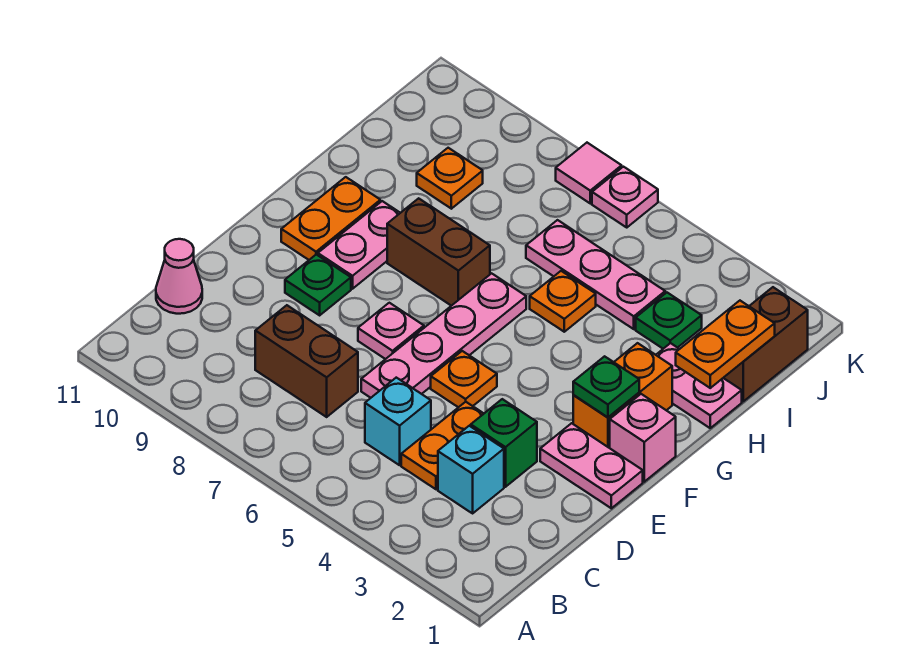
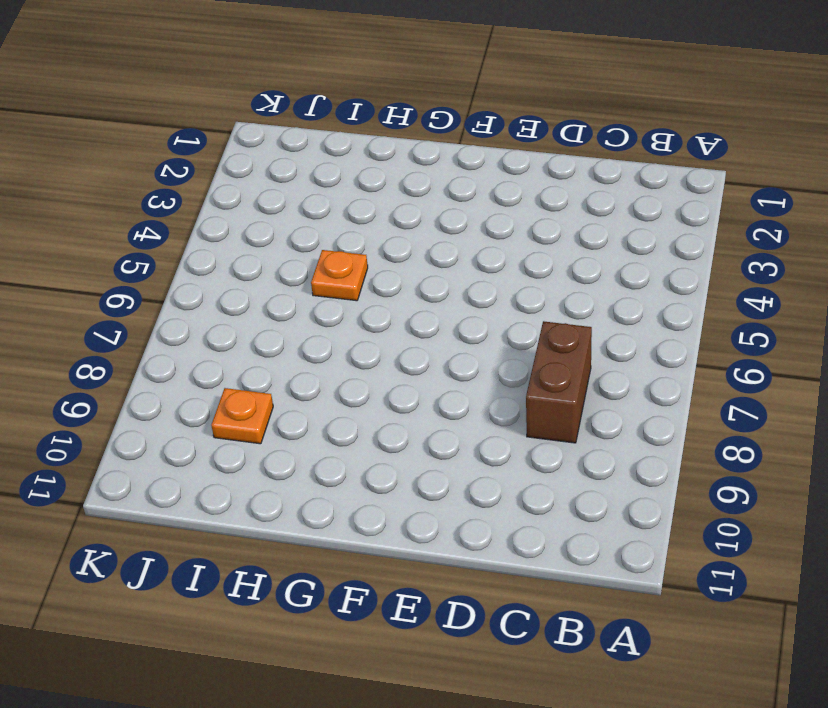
none -> cyan 1x1 brick [438,426,504,513]
none -> orange 1x2 plate [401,402,484,489]
none -> cyan 1x1 brick [365,378,431,465]

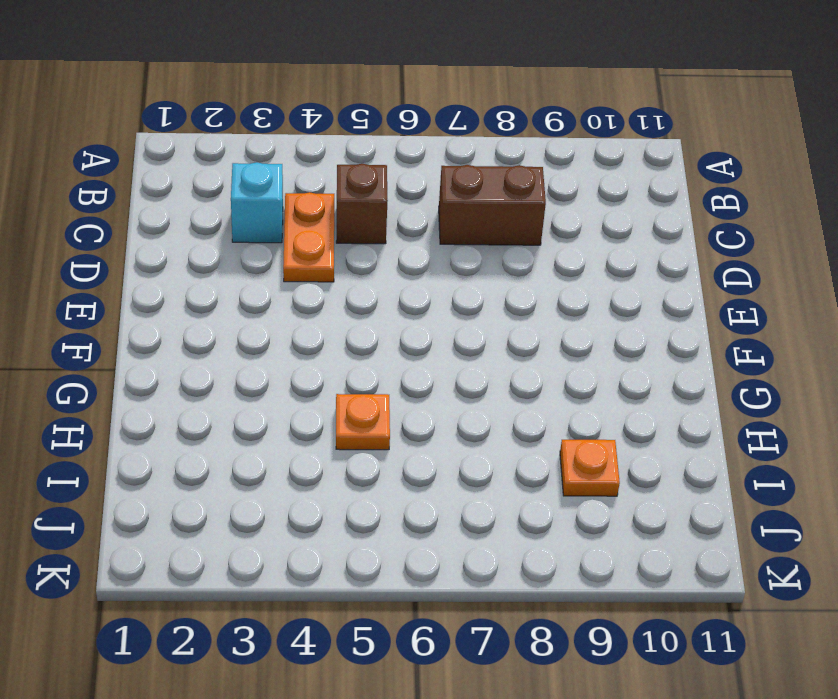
brown 1x1 brick [336,164,388,244] -> cyan 1x1 brick [365,378,431,465]
none -> pink 1x1 cone [156,239,202,314]
none -> green 1x1 brick [471,399,537,487]
none -> pink 1x4 plate [361,273,526,398]

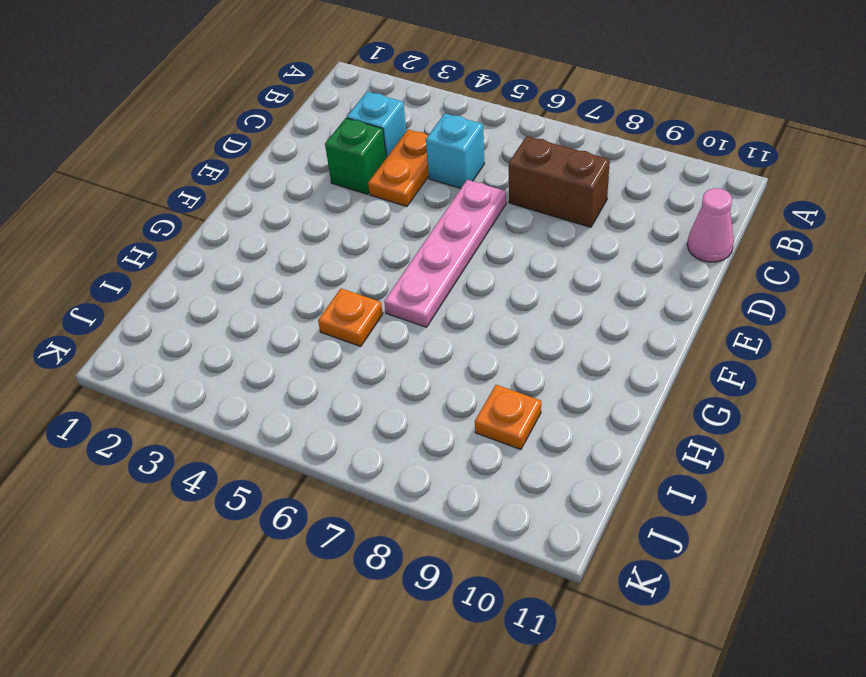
none -> pink 1x2 plate [540,423,643,508]
none -> orange 1x1 plate [431,351,497,407]
none -> pink 1x1 plate [358,303,424,359]

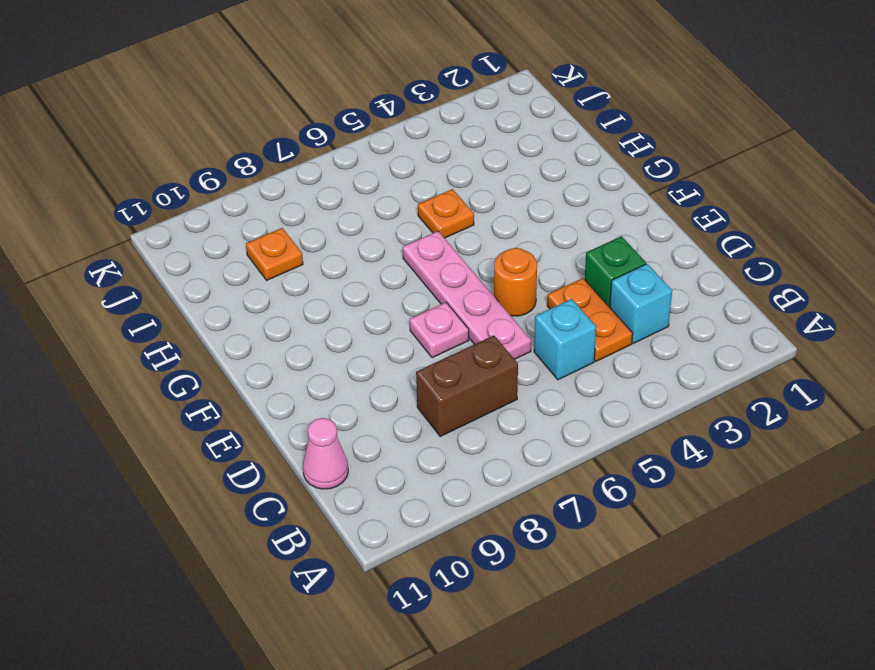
orange 1x1 round brick [494,248,537,316] -> orange 1x1 plate [431,351,497,407]
none -> pink 1x2 plate [540,423,643,508]
none -> green 1x1 plate [285,254,351,315]
none -> pink 1x1 brick [610,394,676,482]

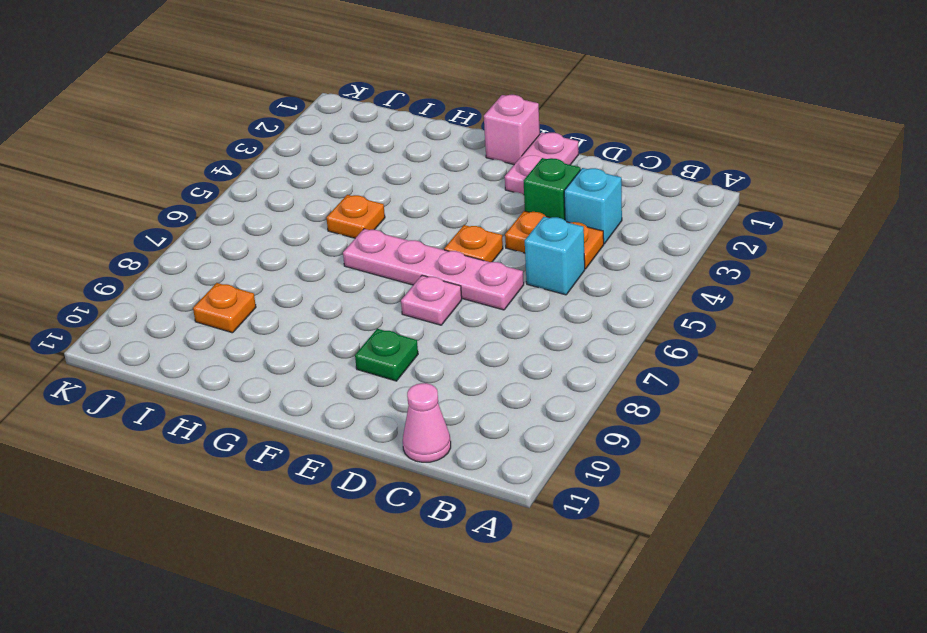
none -> brown 1x2 brick [255,305,358,417]
none -> orange 1x2 brick [573,343,672,448]
none -> pink 1x2 plate [318,201,400,289]

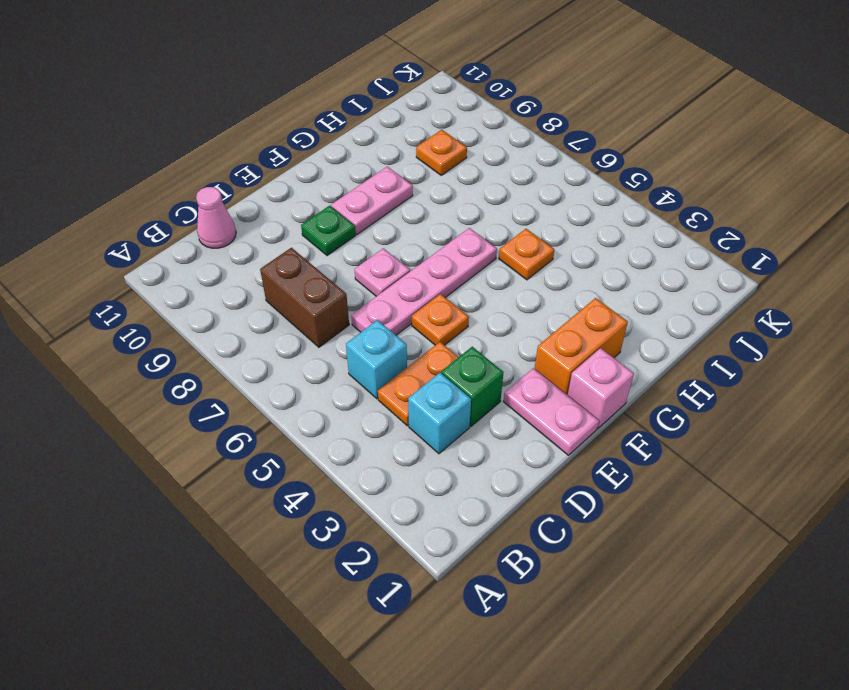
none -> orange 1x2 plate [281,177,380,260]
none -> brown 1x2 brick [387,198,490,306]
none -> pink 1x2 plate [656,343,742,428]

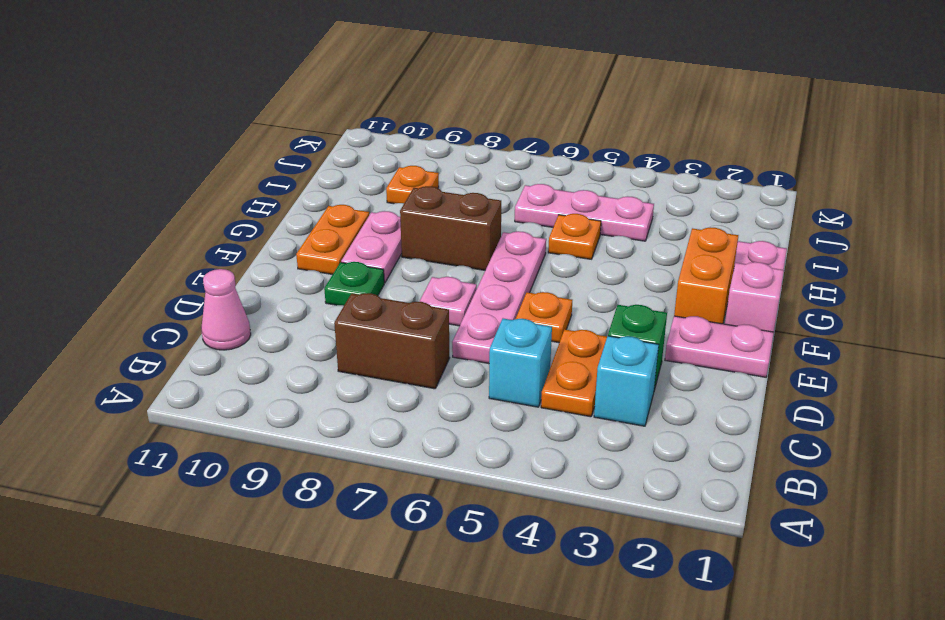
none -> brown 1x2 brick [724,287,808,401]
none -> green 1x1 plate [636,293,702,349]
none -> pink 1x1 plate [592,167,658,227]

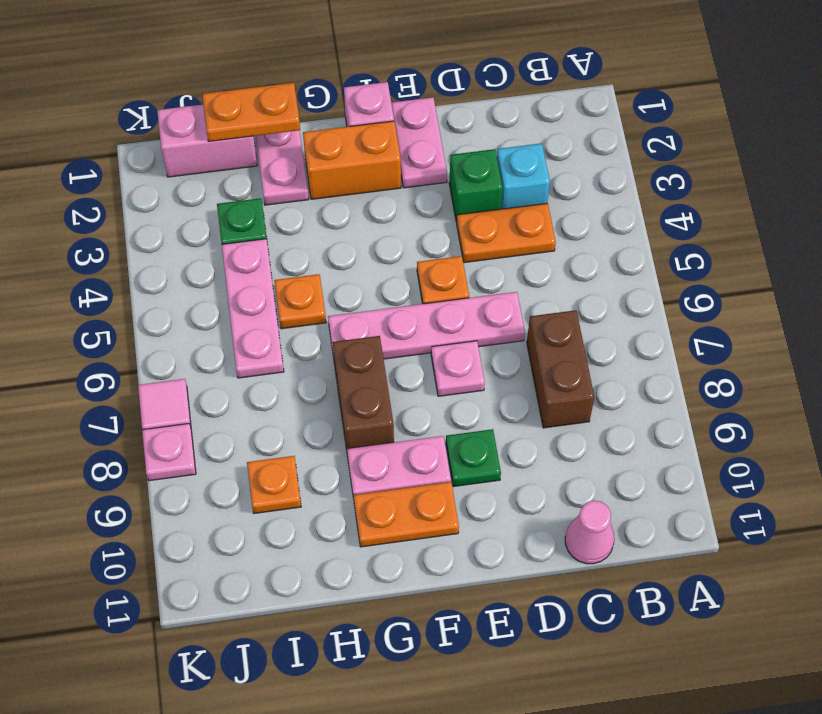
pink 1x2 brick [157,104,257,177] -> brown 1x2 brick [724,287,808,401]
pink 1x1 plate [142,424,196,481] -> pink 1x1 plate moved to [592,167,658,227]
none -> cyan 1x1 brick [365,378,431,465]
none -> green 1x1 plate [573,356,639,417]

